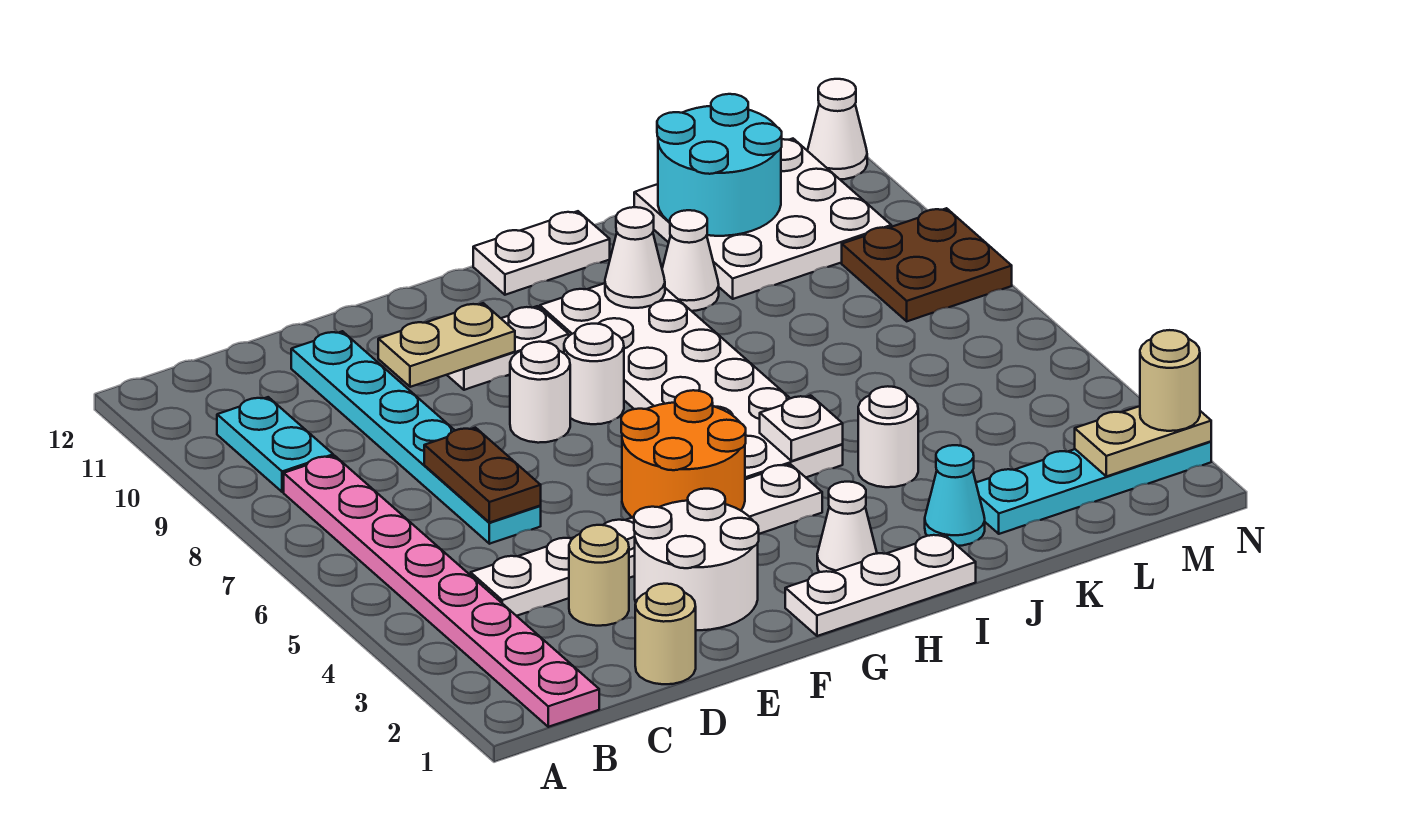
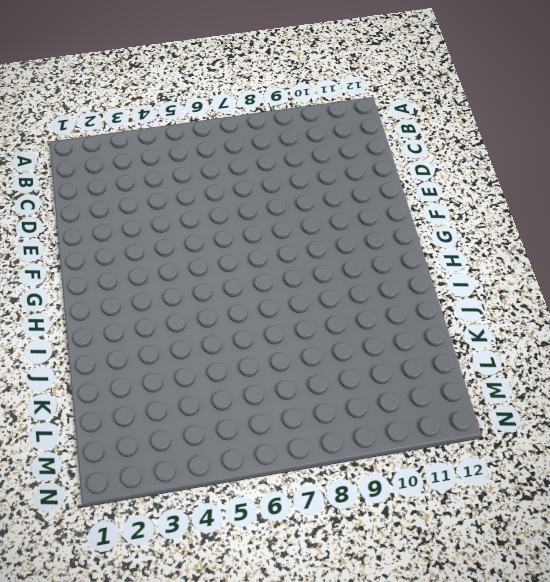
none -> pink 1x8 plate [284,456,599,727]
none -> cyan 1x2 plate [217,397,333,492]
none -> white 1x6 plate [471,464,822,616]

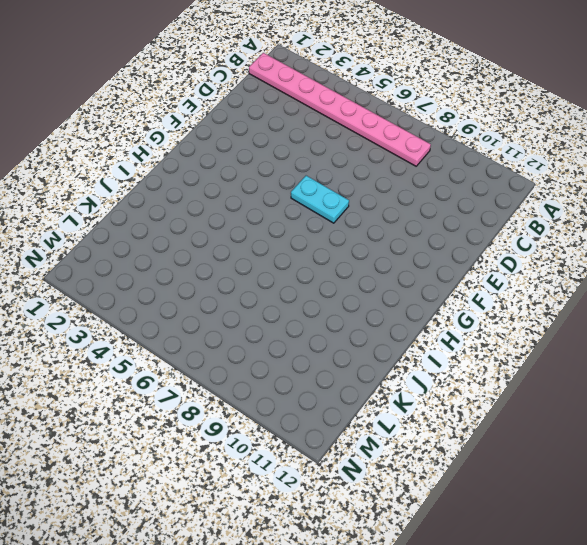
cyan 1x2 plate [291,176,349,223] -> cyan 1x2 plate moved to [217,397,333,492]
none -> white 1x6 plate [471,464,822,616]
none -> tan 1x1 round brick [635,584,696,684]
none -> tan 1x1 round brick [569,525,629,626]

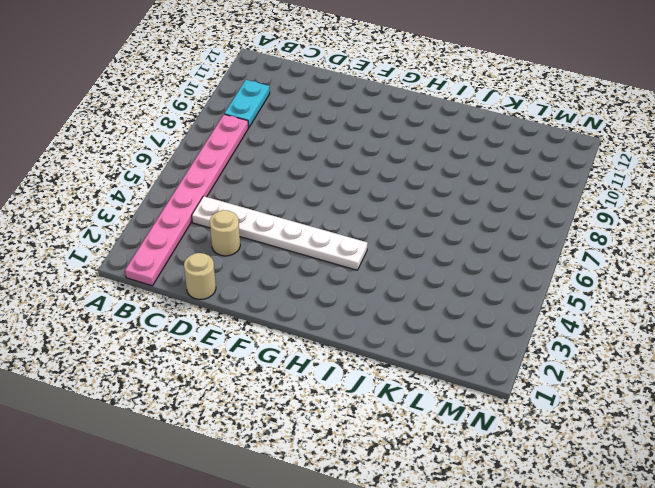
none -> cyan 1x6 plate [291,331,541,544]
none -> white 2x2 round brick [634,489,759,630]
none -> white 1x1 round brick [510,342,570,443]

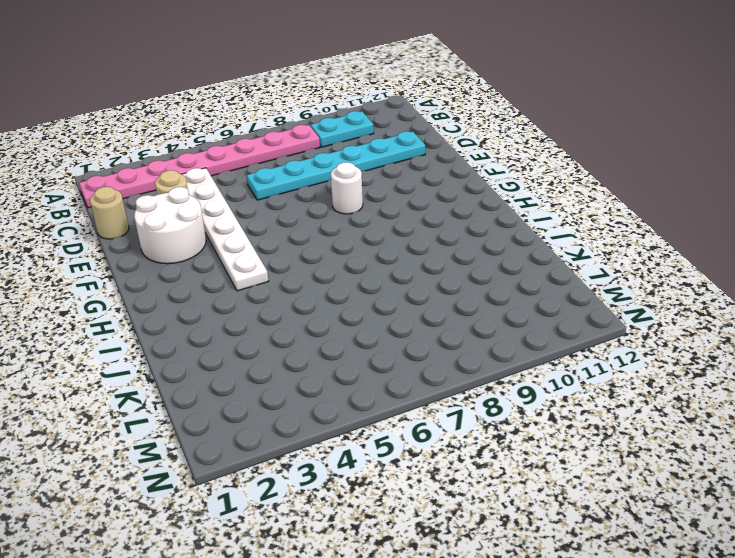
none -> white 1x2 plate [447,306,569,390]
none -> white 1x3 plate [785,534,976,636]
none -> white 1x1 round brick [564,324,624,424]

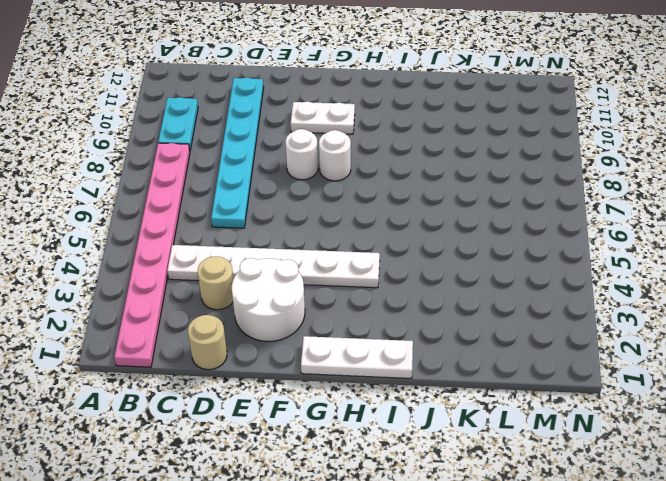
none -> white 1x1 cone [817,482,877,572]
none -> white 2x6 plate [540,283,843,479]
none -> white 1x2 plate [473,211,610,295]

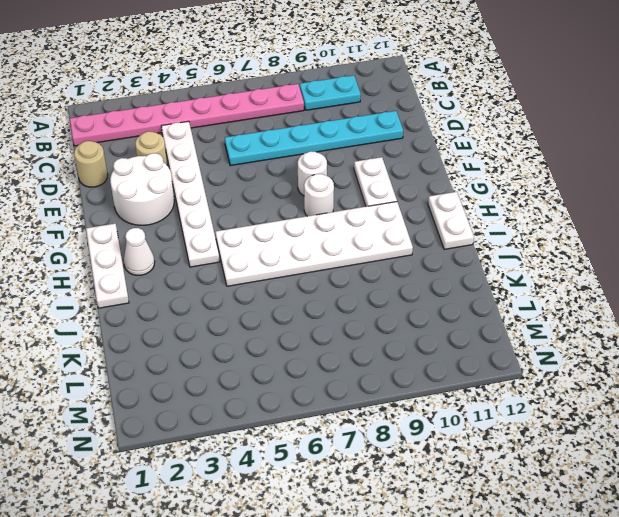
none -> cyan 1x1 cone [925,445,985,546]
none -> white 1x1 round brick [858,386,918,487]
none -> white 1x1 cone [662,210,719,311]

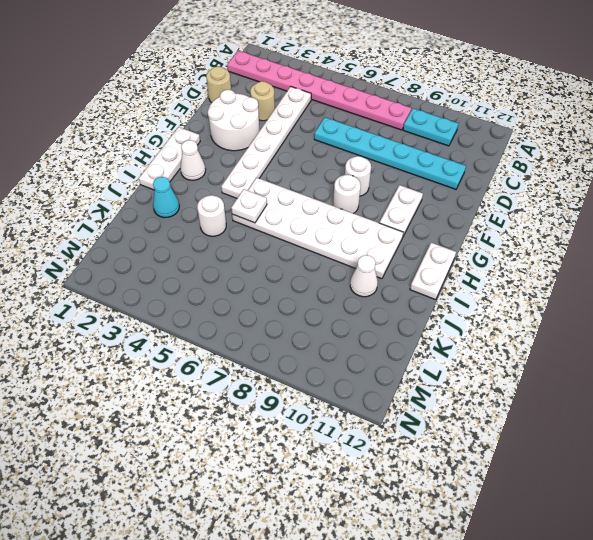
none -> cyan 1x4 plate [976,441,1211,534]
none -> white 3x3 plate [634,139,891,299]
none -> brown 2x2 plate [842,208,1012,321]

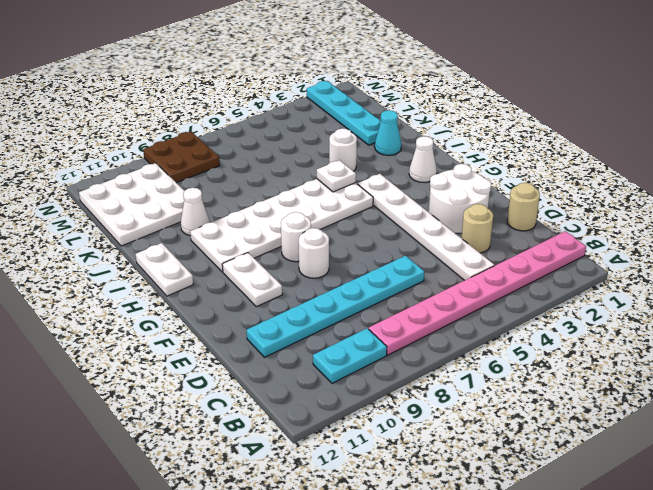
none -> white 1x3 plate [785,534,976,636]
none -> white 1x1 cone [807,79,867,179]
none -> brown 1x2 plate [424,428,541,523]

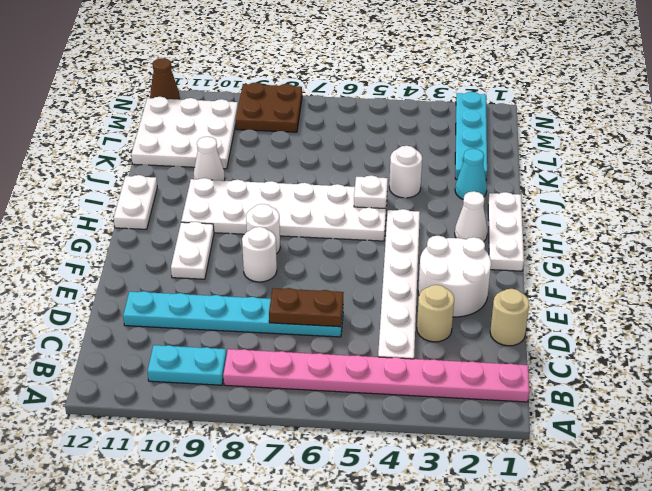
brown 1x1 cone [150,58,179,99] -> white 1x1 cone [807,79,867,179]
none -> tan 1x2 plate [378,303,515,387]
none -> orange 2x2 round brick [621,390,746,518]
none -> white 1x1 cone [605,207,665,308]

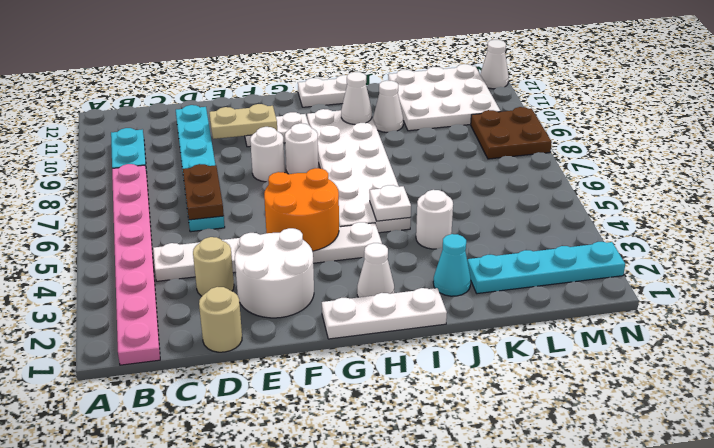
none -> cyan 2x2 round brick [657,94,782,236]
none -> tan 1x2 plate [1075,406,1211,476]
none -> tan 1x1 round brick [1140,330,1200,431]

